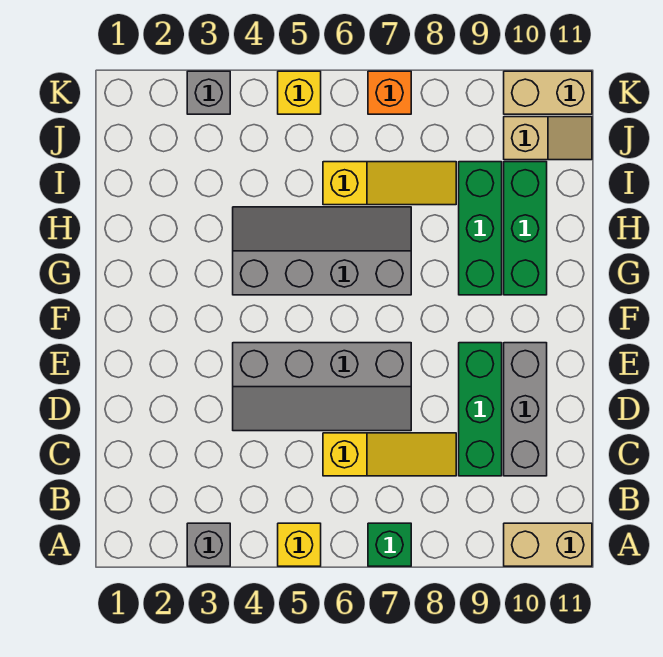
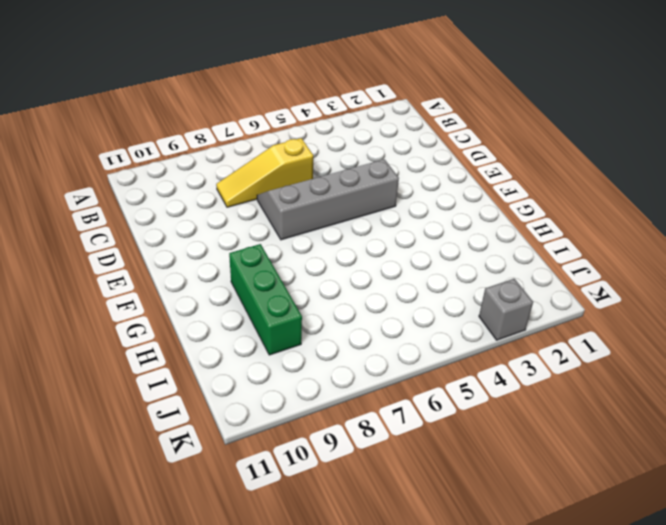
none -> grey 1x1 brick [187,523,230,566]
none -> yellow 1x1 brick [278,523,321,566]
none -> green 1x1 brick [368,523,411,566]

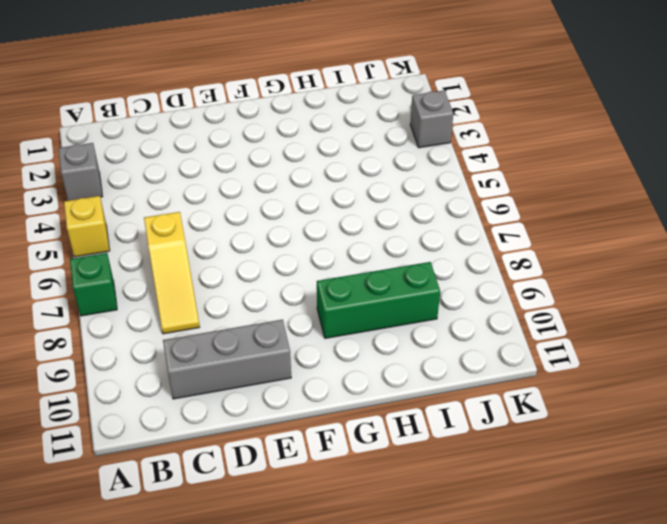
none -> tan 1x2 brick [504,523,592,566]
none -> green 1x3 brick [459,343,502,476]
none -> grey 2x4 slope [233,343,411,431]

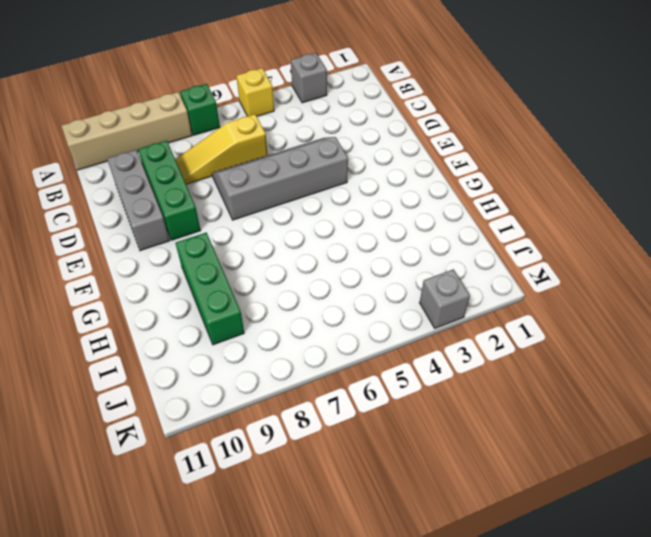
tan 1x4 brick [61,92,192,170] -> tan 1x2 brick [504,523,592,566]
none -> grey 2x4 slope [233,207,411,295]
none -> green 1x3 brick [504,162,547,295]
none -> yellow 1x3 slope [323,162,456,205]

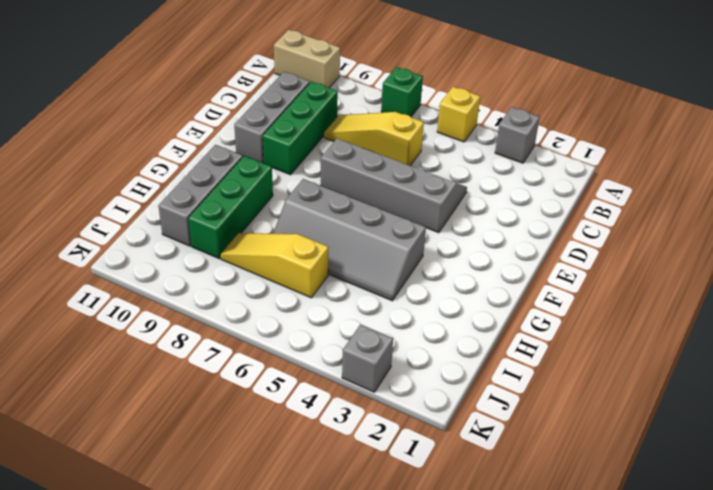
grey 1x3 brick [158,145,243,246] -> green 1x3 brick [504,162,547,295]
none -> tan 1x2 slope [504,117,592,160]
none -> yellow 1x1 brick [278,71,321,114]
none -> orange 1x1 brick [368,71,411,114]

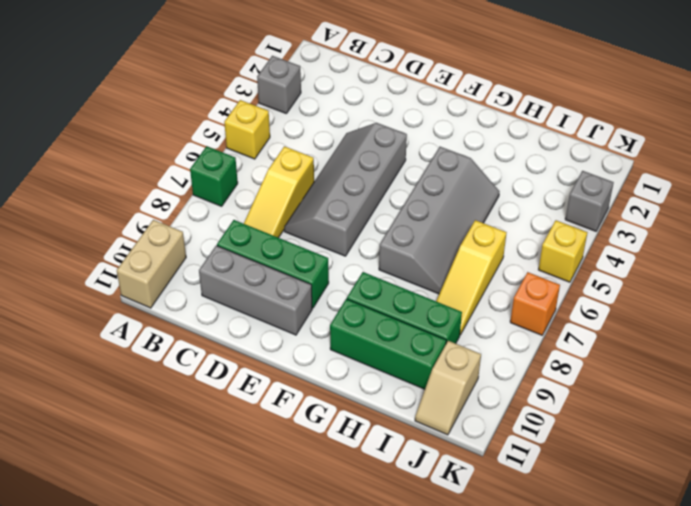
none -> tan 1x2 brick [504,71,592,114]

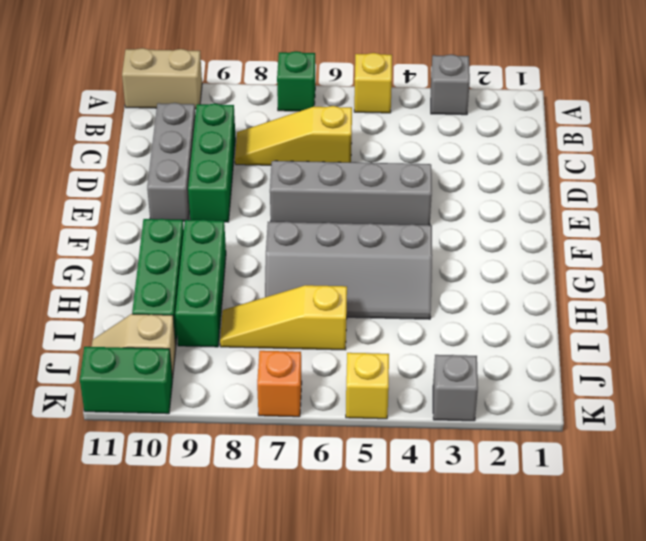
green 1x2 brick [80,347,172,414] -> tan 1x2 brick [504,71,592,114]

